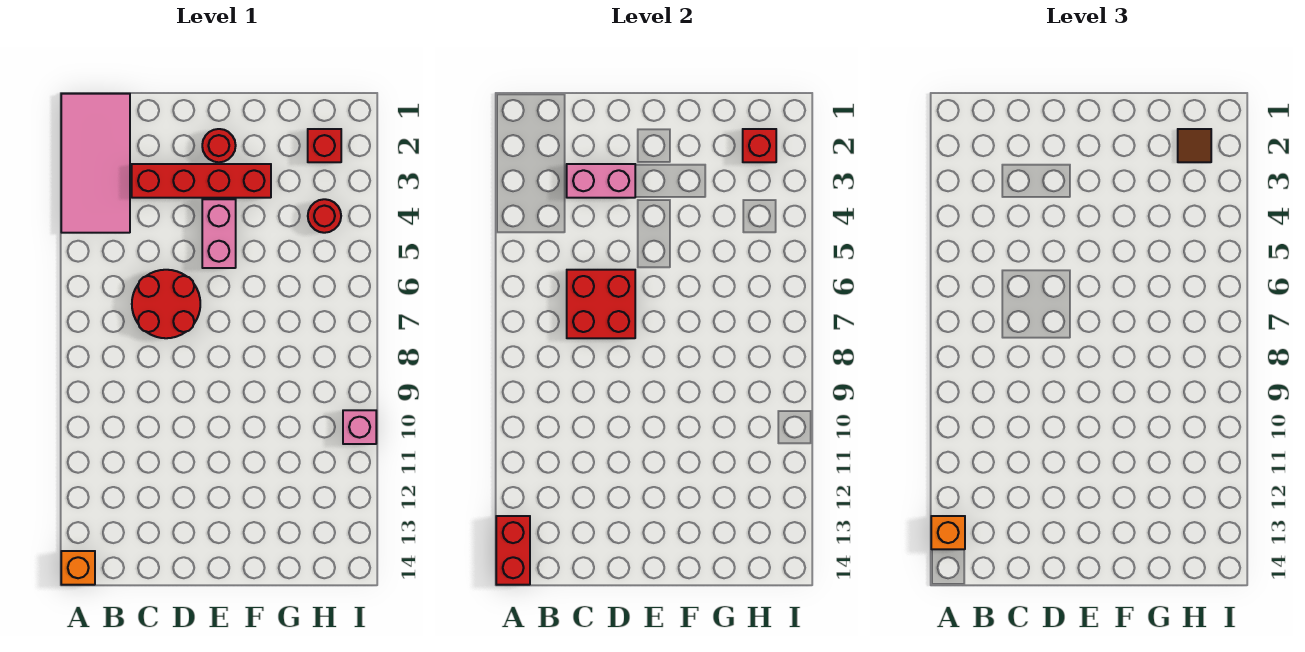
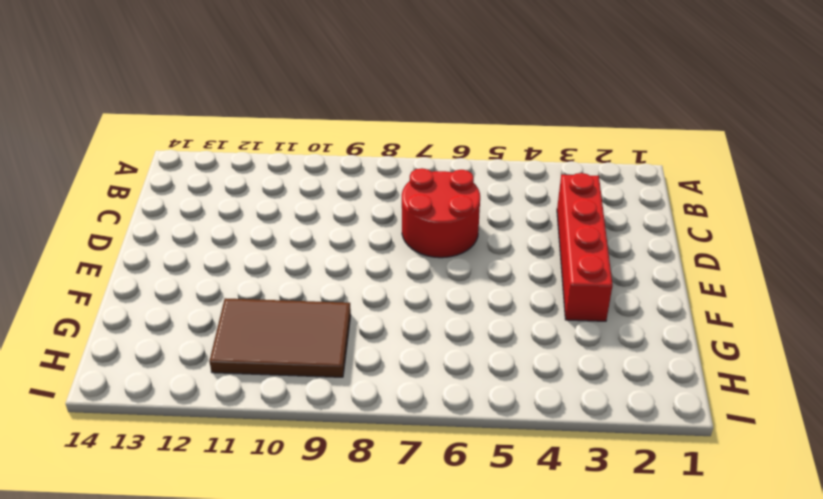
brown 2x3 tile [209,298,351,377] -> none
none -> pink 2x4 tile [61,94,130,233]
none -> orange 1x1 brick [61,551,95,585]
none -> red 1x1 round brick [202,129,236,162]

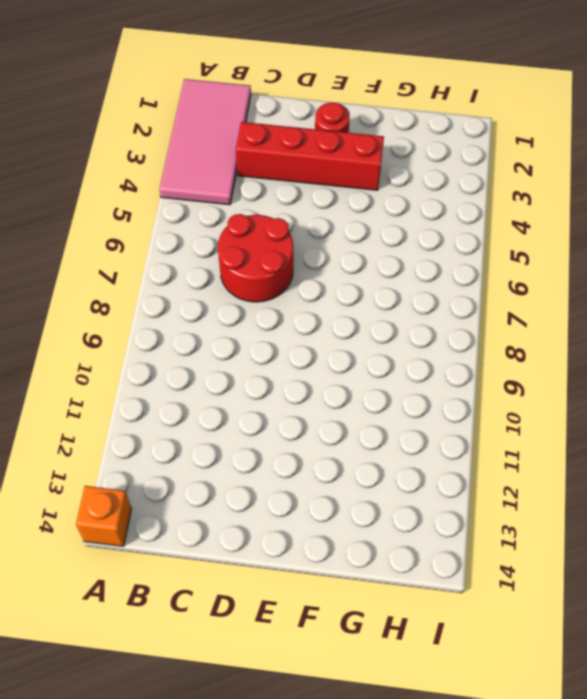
none -> pink 1x2 brick [202,199,236,268]
none -> red 1x1 brick [308,129,341,162]
none -> red 1x1 round brick [308,199,341,233]

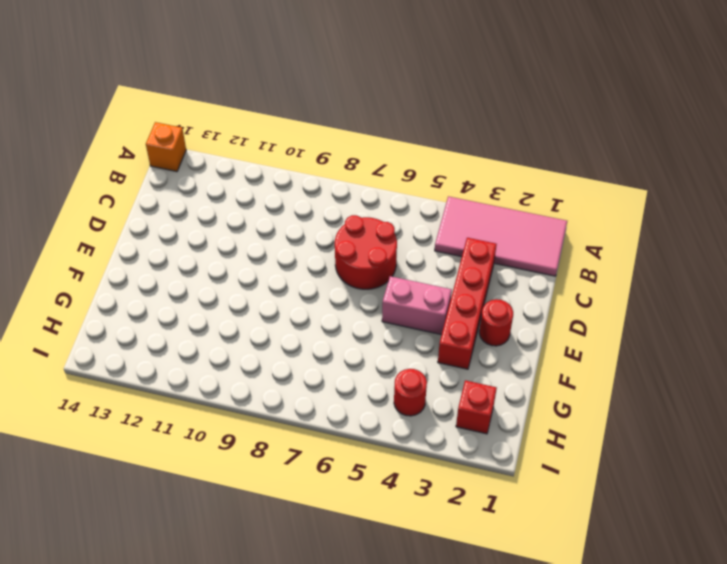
none -> pink 1x1 brick [343,410,376,444]
none -> red 1x2 brick [496,516,530,585]
none -> pink 1x2 brick [567,164,635,198]

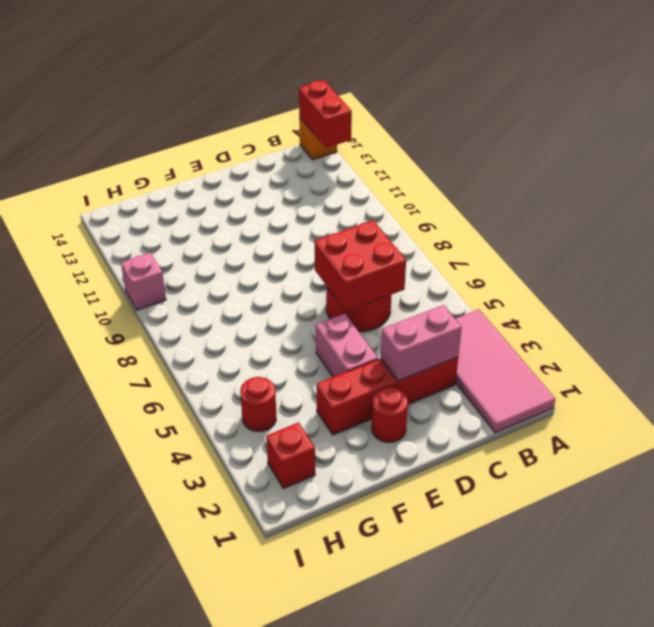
none -> red 1x1 brick [743,129,776,162]
none -> orange 1x1 brick [931,516,965,549]
none -> brown 1x1 tile [1178,129,1211,162]

